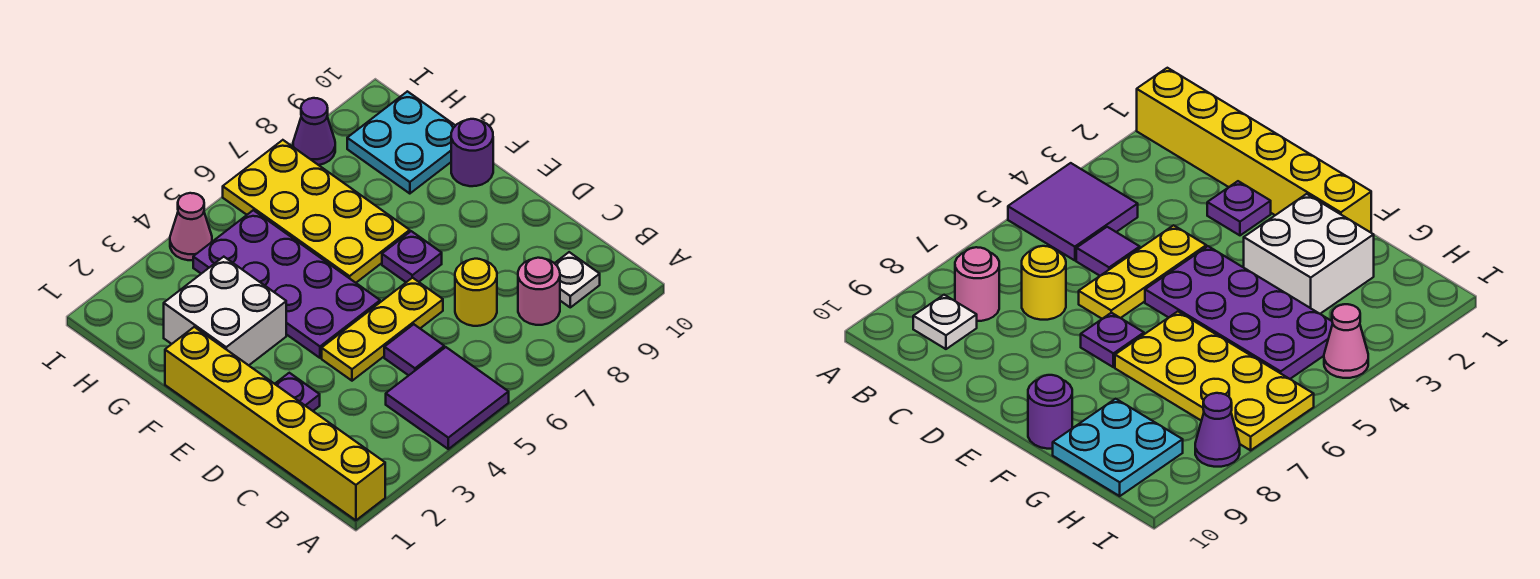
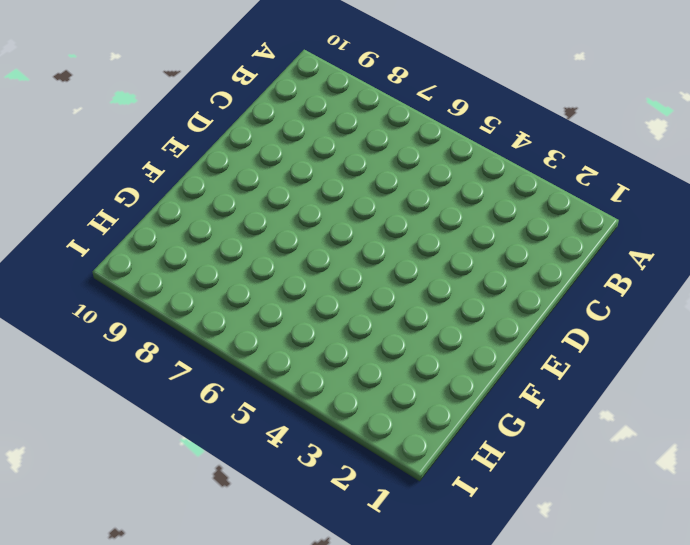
none -> yellow 1x6 brick [165,327,385,520]
none -> purple 2x2 tile [386,347,509,449]
none -> pink 1x1 round brick [518,258,560,325]

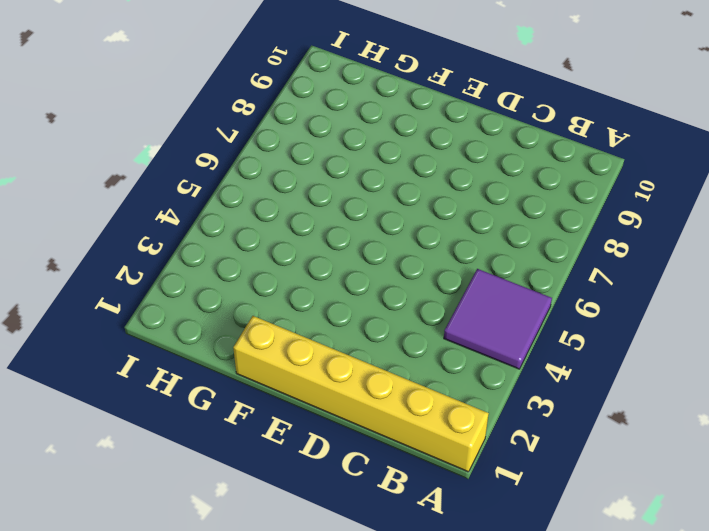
none -> pink 1x1 round brick [518,258,560,325]
none -> white 1x1 plate [555,252,600,307]
none -> purple 1x1 tile [384,324,444,375]

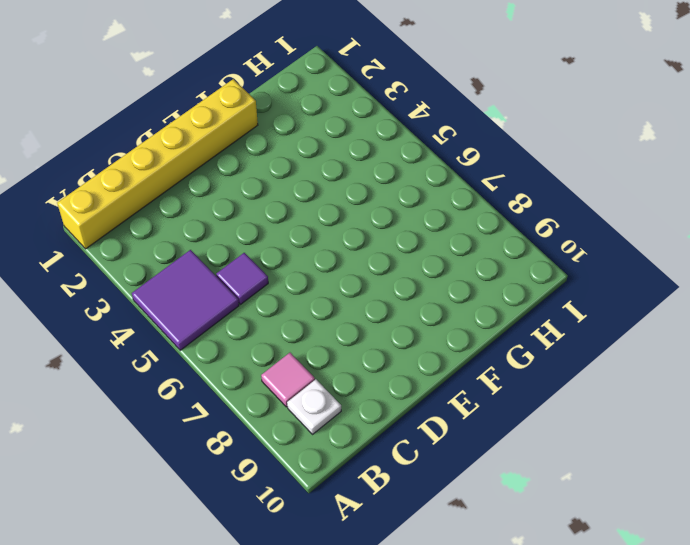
pink 1x1 tile [261,353,315,407] -> pink 1x1 round brick [518,258,560,325]
none -> yellow 1x1 round brick [455,259,497,326]
none -> purple 1x1 plate [275,373,320,411]
none -> yellow 1x3 plate [322,278,443,381]

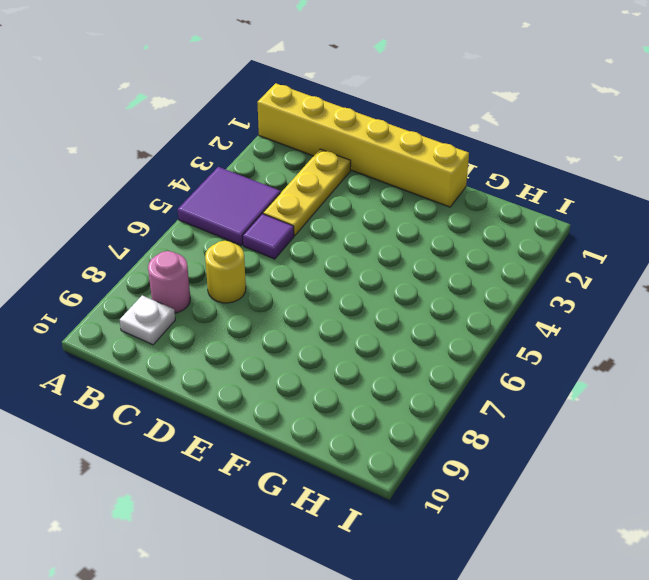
yellow 1x3 plate [263,149,351,236] -> yellow 1x3 plate moved to [322,278,443,381]
none -> purple 1x1 plate [275,373,320,411]
none -> purple 2x4 plate [193,210,380,358]
none -> purple 1x1 plate [382,231,442,282]

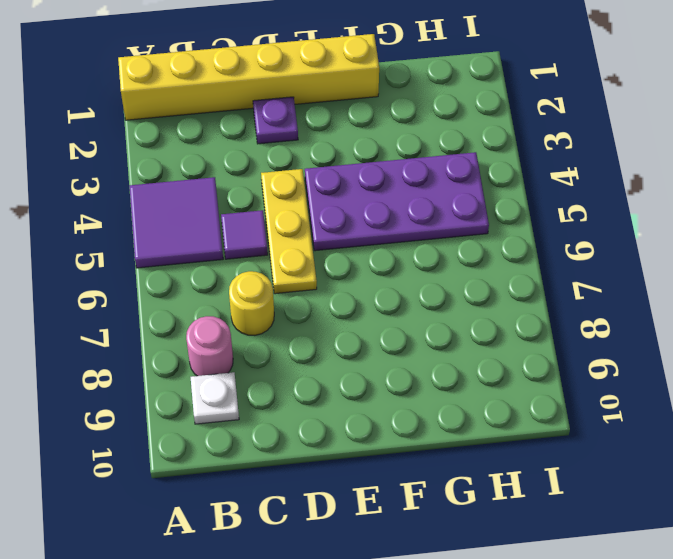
none -> purple 1x1 plate [382,231,442,282]
none -> white 2x2 brick [164,257,286,365]
none -> yellow 2x4 plate [223,140,410,283]

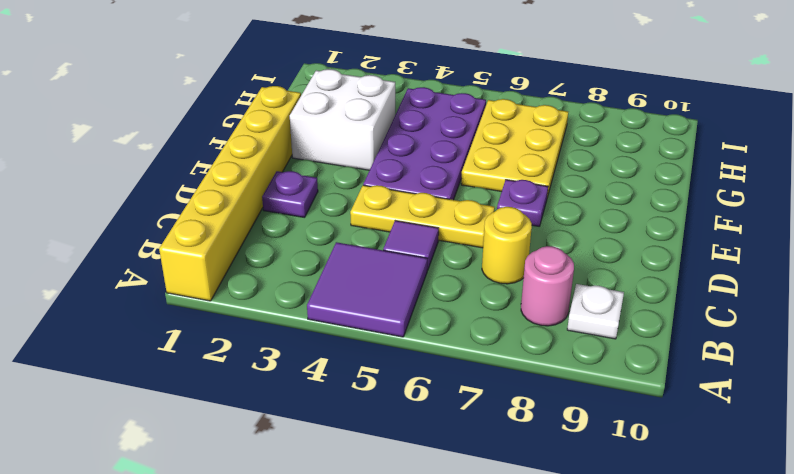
yellow 2x3 plate [461,99,568,197] -> yellow 2x4 plate [223,140,410,283]
none -> purple 1x1 round brick [451,119,493,186]
none -> cyan 2x2 plate [347,91,456,194]
none -> pink 1x1 cone [170,193,212,260]

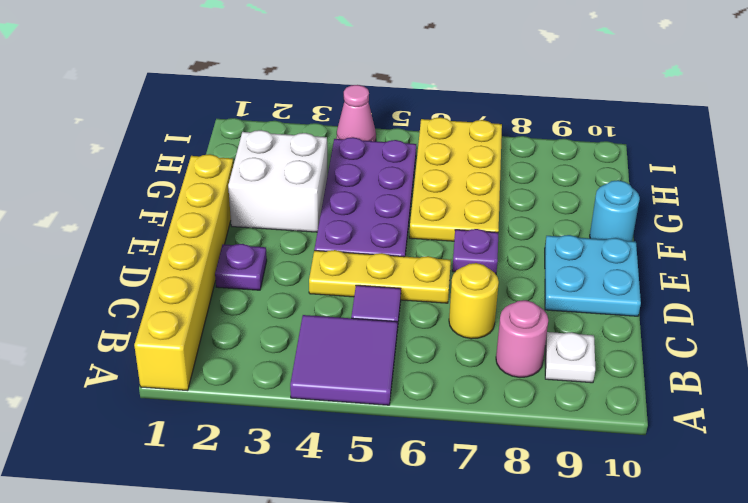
cyan 2x2 plate [545,235,641,316] -> cyan 2x2 plate moved to [347,91,456,194]
cyan 1x1 round brick [590,180,640,241] -> purple 1x1 round brick [451,119,493,186]
none -> purple 1x1 cone [293,98,335,165]

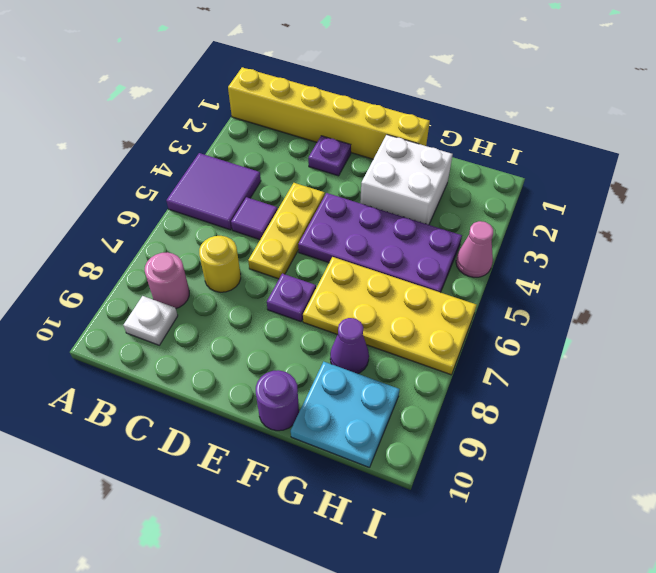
purple 1x1 cone [330,318,369,374] -> purple 1x1 cone moved to [293,98,335,165]

